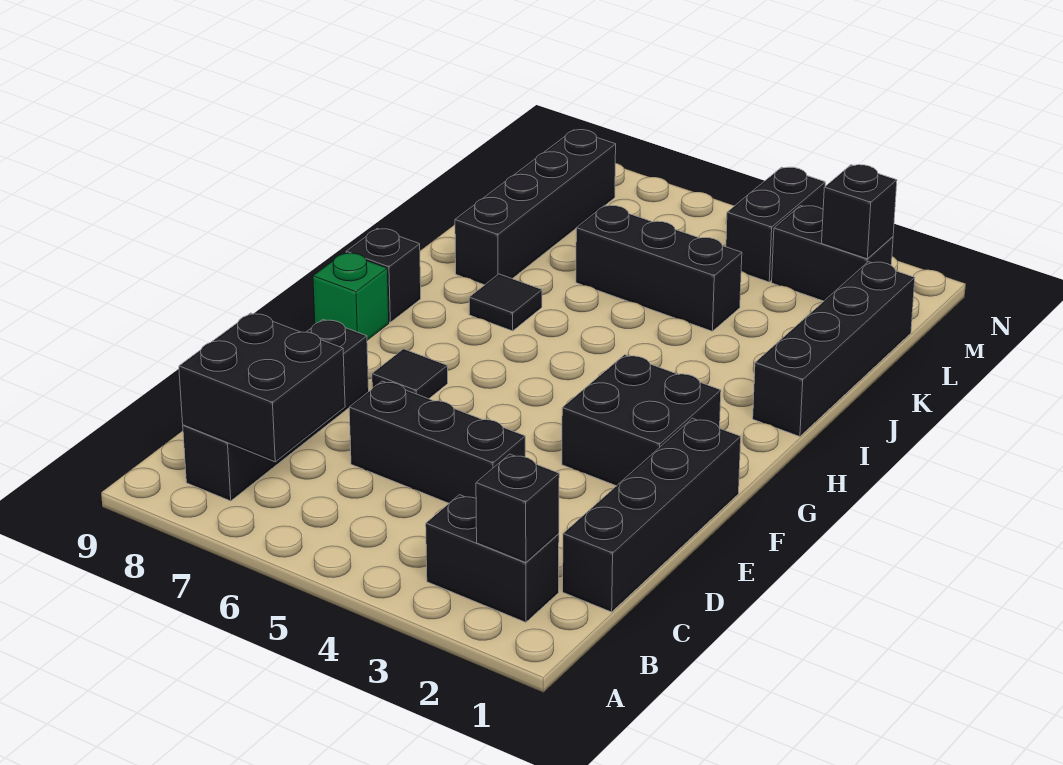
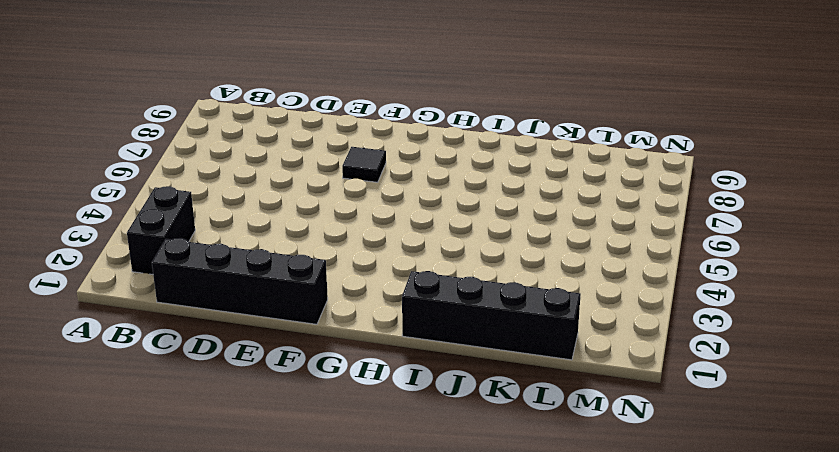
none -> black 1x4 brick [183,319,369,501]
none -> black 1x3 brick [349,381,525,503]
none -> black 2x2 brick [562,355,721,486]

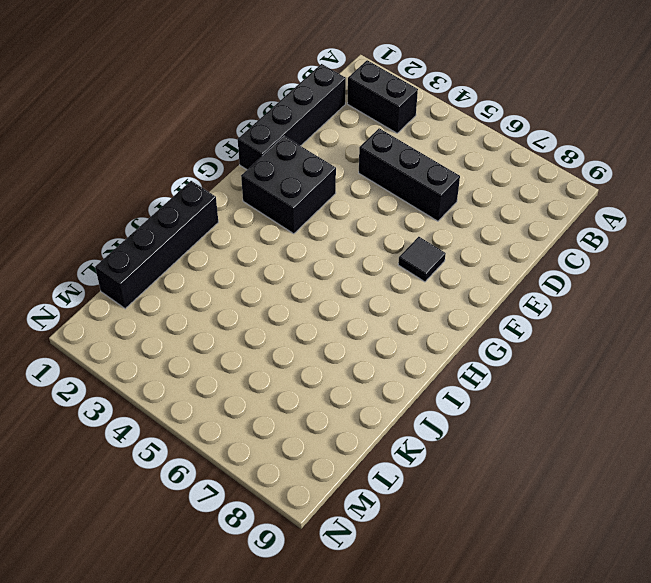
none -> black 1x4 brick [183,319,369,501]
none -> green 1x1 brick [313,253,389,340]
none -> black 1x1 brick [346,229,421,322]

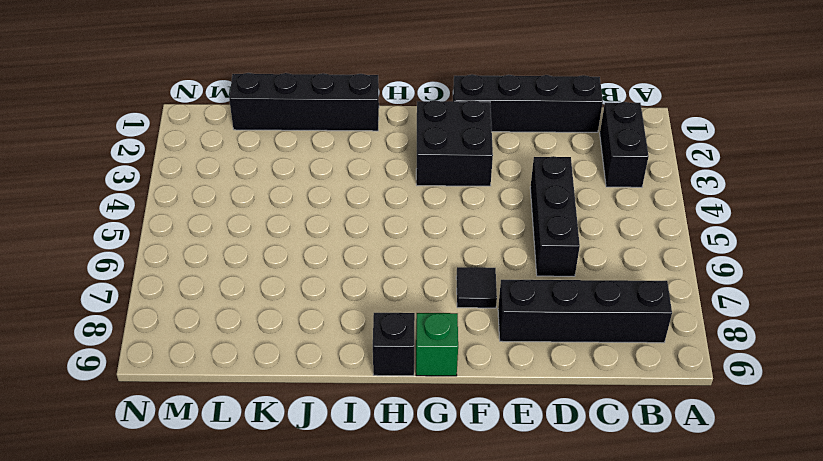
none -> black 1x1 tile [469,274,542,331]
none -> black 1x4 brick [455,130,616,285]
none -> black 1x3 brick [576,205,742,331]

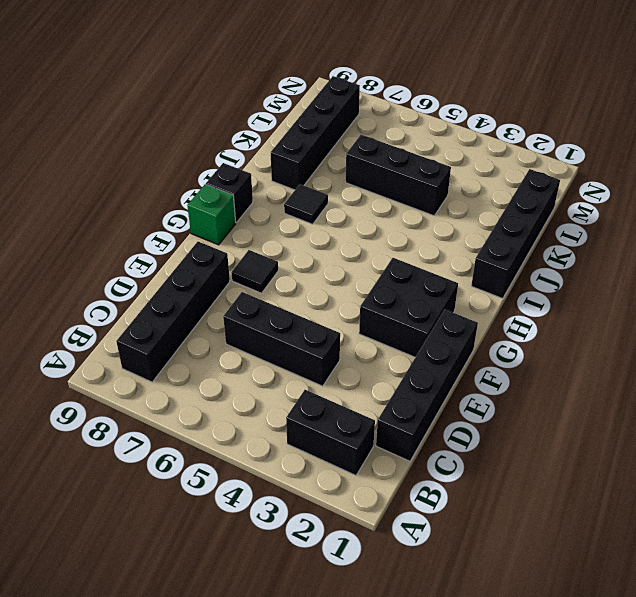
none -> black 1x2 brick [772,206,893,301]
none -> black 1x2 brick [726,167,825,282]
none -> black 1x1 brick [476,454,559,563]

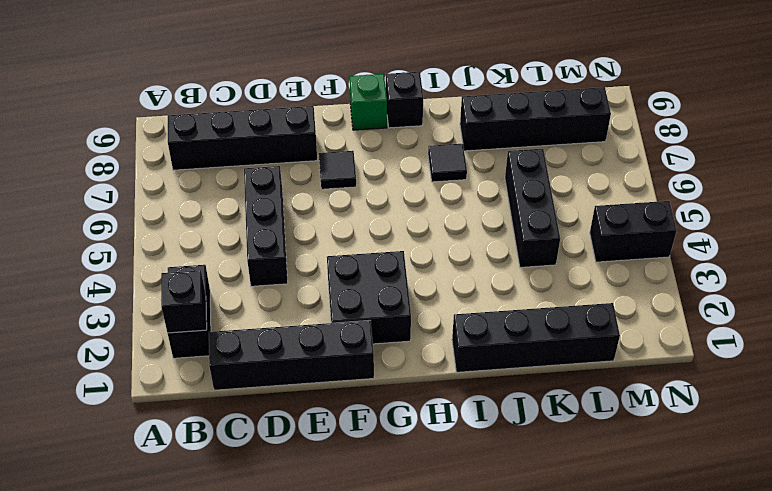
none -> black 1x2 brick [772,206,893,301]
none -> black 2x2 brick [179,313,345,462]
none -> black 1x1 brick [822,165,897,259]

